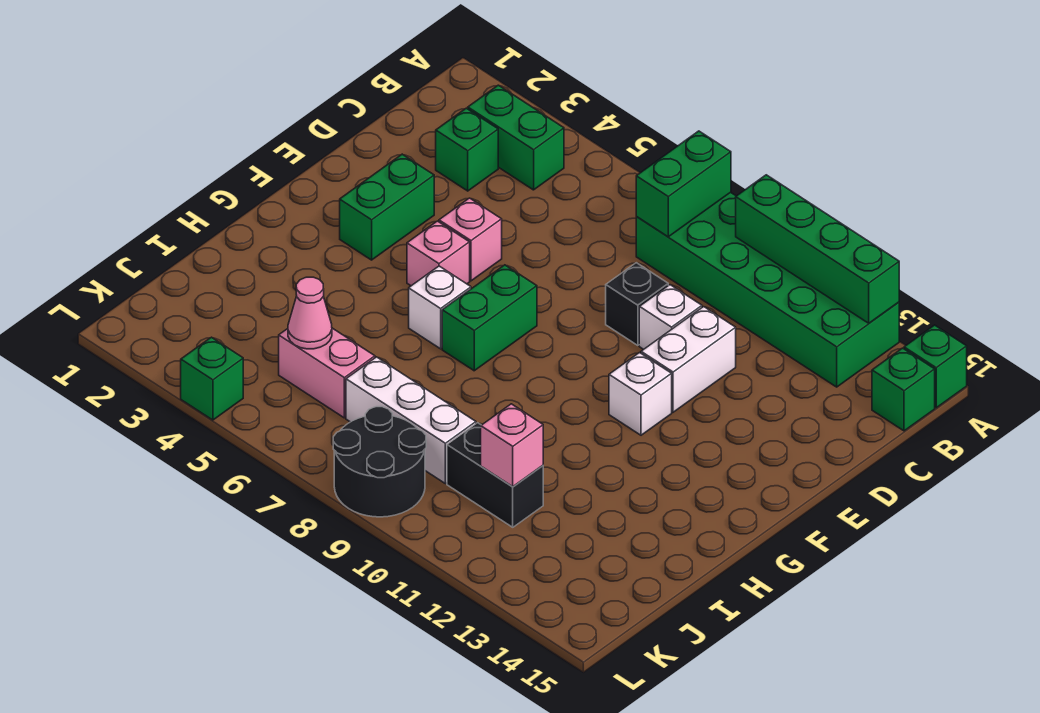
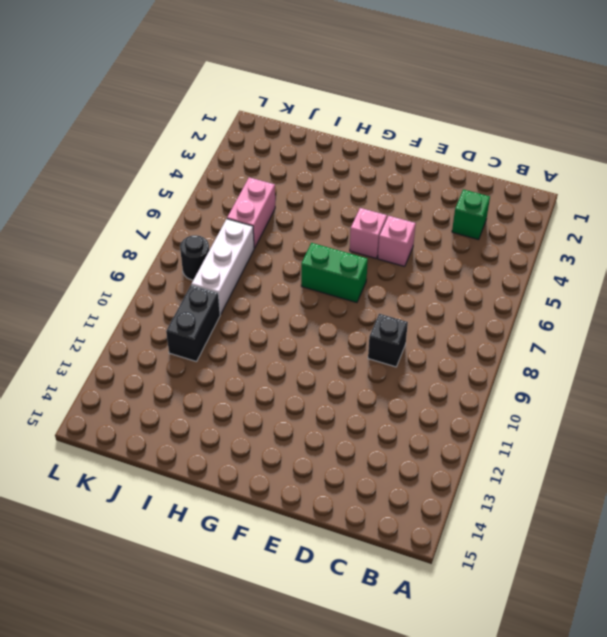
black 1x1 round brick [180,235,209,280] -> black 2x2 round brick [333,407,426,517]
none -> green 2x6 brick [636,192,899,387]
none -> green 1x1 brick [904,325,967,408]
none -> green 1x2 brick [468,85,564,190]

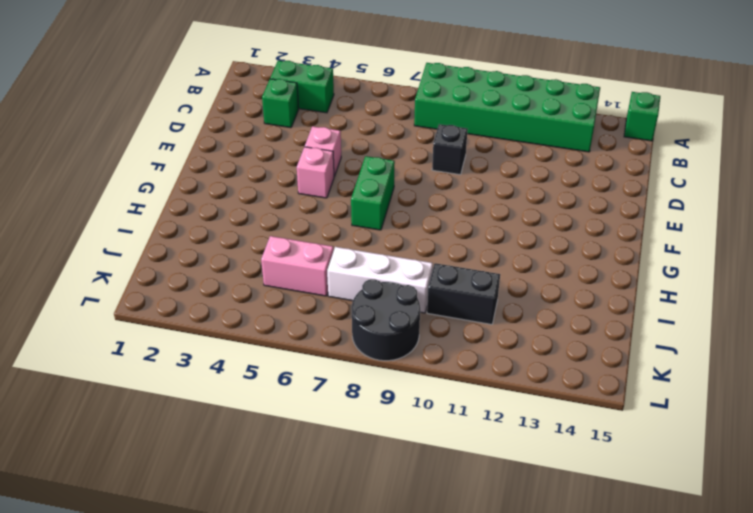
none -> green 1x1 brick [872,348,935,431]
none -> white 1x1 brick [639,285,702,349]
none -> white 1x2 brick [641,307,736,412]

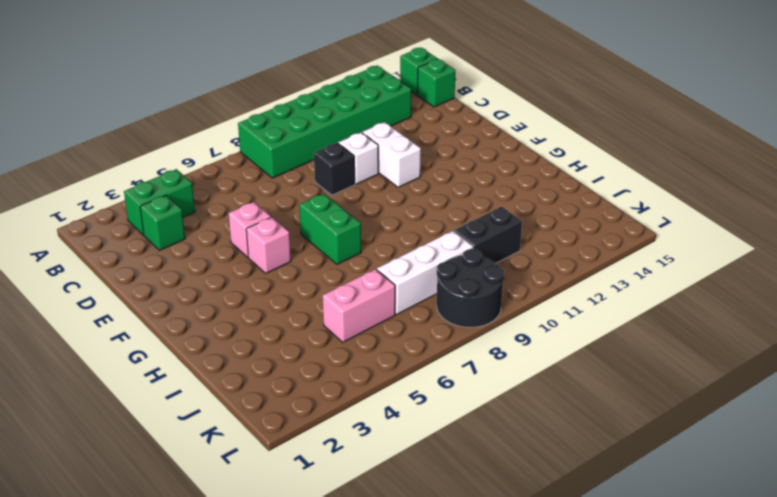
none -> green 1x2 brick [340,154,434,260]
none -> white 1x1 brick [609,353,672,435]
none -> white 1x1 brick [409,266,471,349]

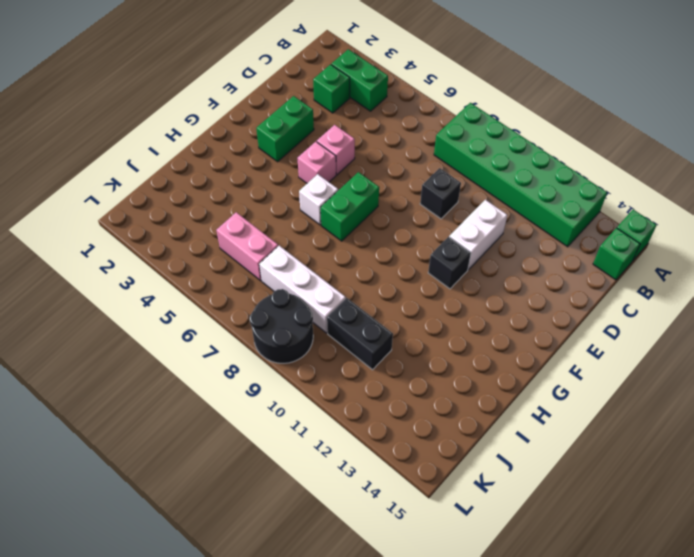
black 1x1 brick [428,237,471,289] -> white 1x1 brick [609,353,672,435]
none -> white 1x1 brick [639,285,702,349]
none -> green 1x1 brick [181,337,243,420]
none -> green 1x2 brick [636,131,731,237]

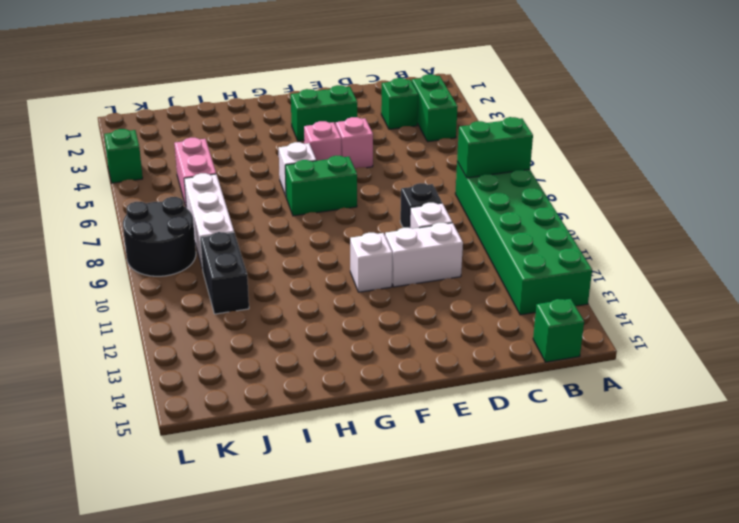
none -> green 1x1 brick [904,325,967,408]
none -> green 1x4 brick [736,175,899,323]
none -> pink 1x1 cone [288,277,332,349]

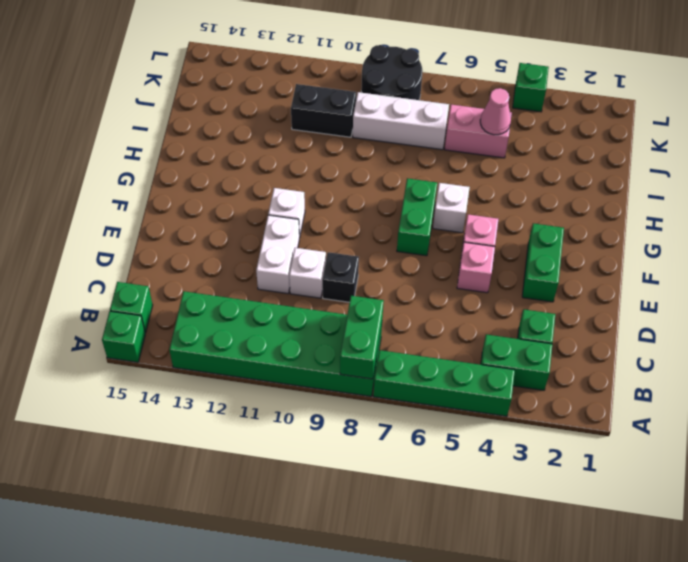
green 1x4 brick [373,350,515,416] -> green 1x4 brick moved to [736,175,899,323]
none -> pink 1x1 brick [481,404,543,487]

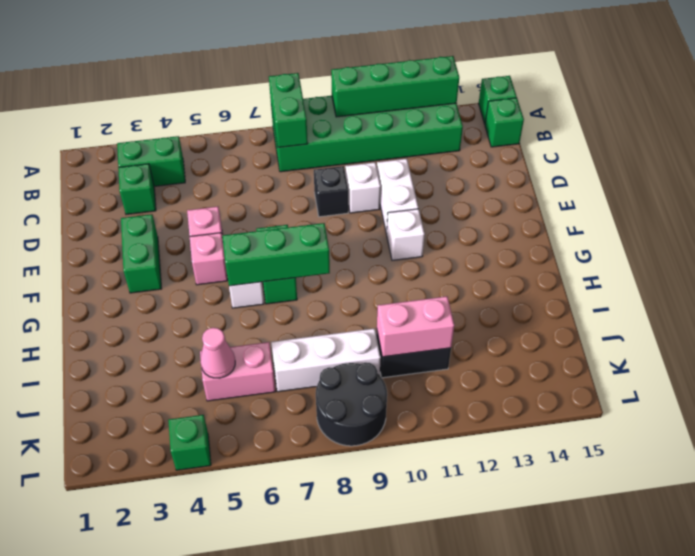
green 1x3 brick [222,223,330,286] -> none
pink 1x2 brick [377,296,454,357] -> pink 1x1 brick [481,404,543,487]

